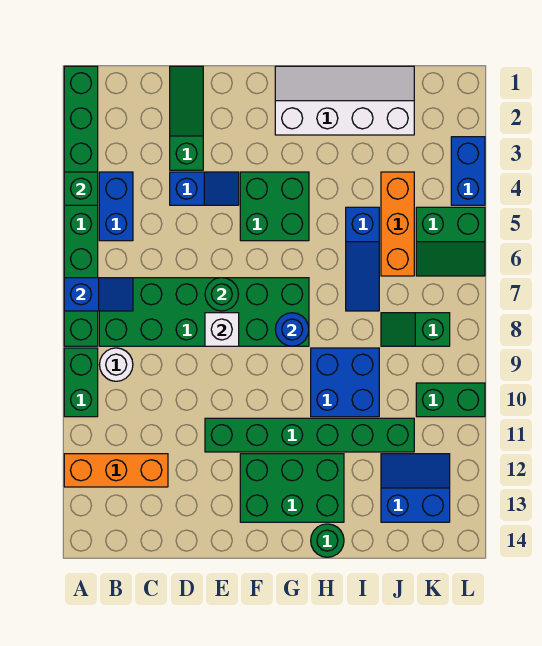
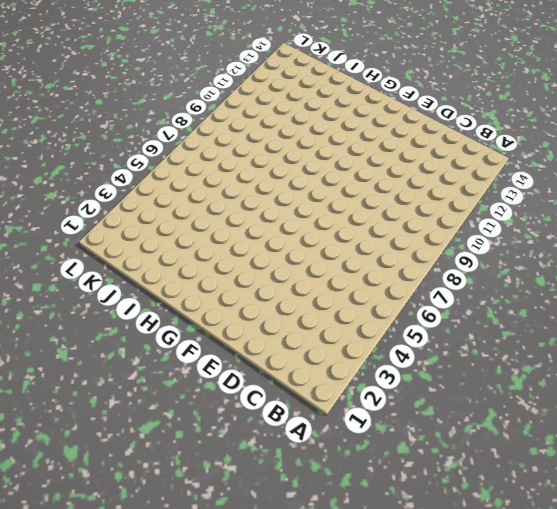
none -> green 1x8 brick [64,66,98,346]
none -> green 1x2 brick [64,348,98,417]
none -> orange 1x3 brick [64,454,168,487]

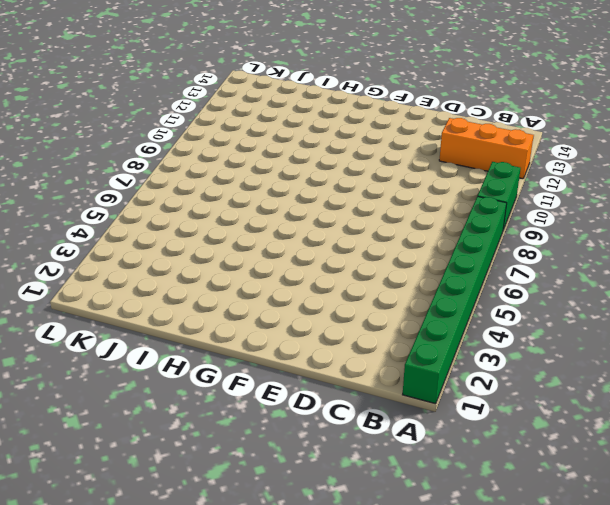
none -> blue 1x2 brick [99,172,133,241]
none -> green 2x6 brick [99,278,309,346]
none -> white 1x1 round brick [99,348,133,381]

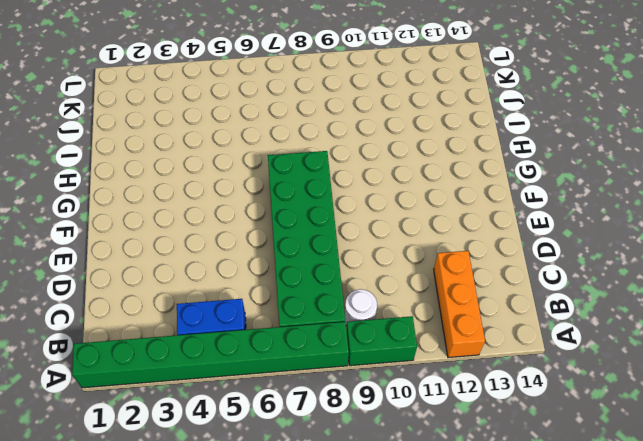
none -> green 1x3 slope [170,66,203,170]
none -> blue 1x2 slope [170,172,239,205]
none -> green 1x6 brick [205,418,414,452]

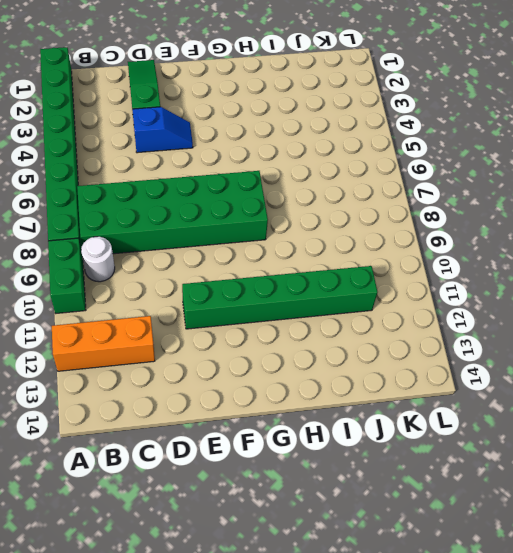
none -> blue 1x2 brick [99,172,133,241]
none -> green 2x2 brick [240,172,309,241]
none -> green 2x3 brick [240,454,344,522]

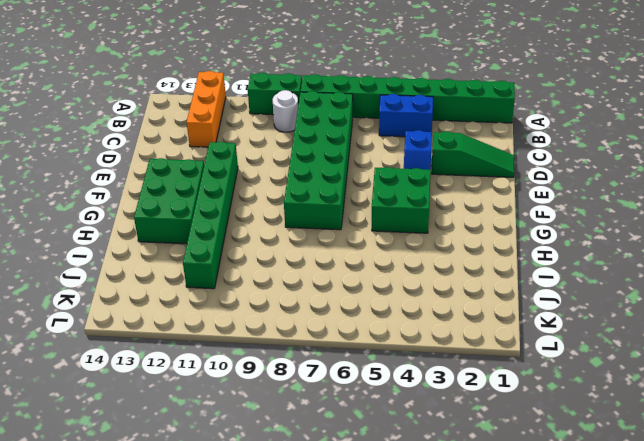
none -> white 2x4 slope [275,66,414,135]
none -> blue 2x2 brick [311,348,379,417]
none -> green 1x1 round brick [311,524,344,557]

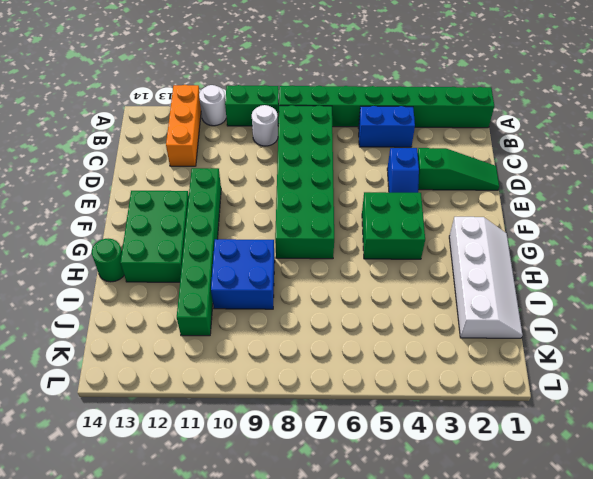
white 1x1 round brick [199,85,226,126] -> none
none -> blue 1x3 slope [346,207,379,311]
none -> orange 1x3 brick [381,172,414,276]
none -> green 1x2 slope [381,313,450,346]

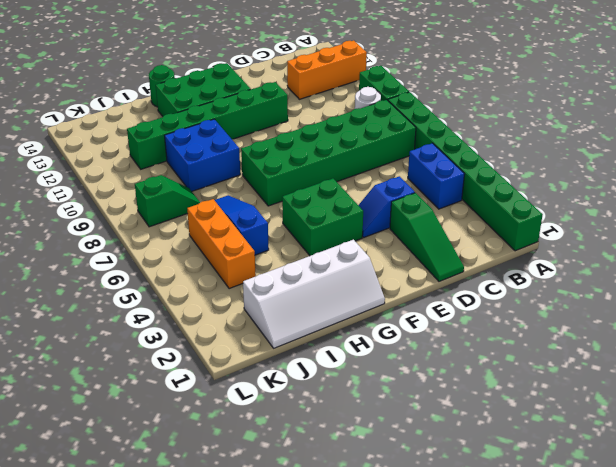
none -> blue 2x2 slope [381,454,450,522]
none -> green 2x2 slope [416,207,485,276]
none -> green 1x2 brick [416,383,485,417]

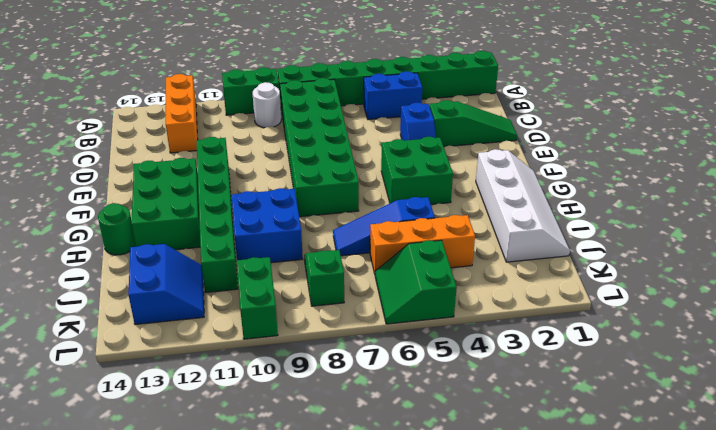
none -> blue 1x2 brick [451,137,485,205]
none -> green 1x1 brick [64,172,98,205]
none -> blue 1x2 slope [64,278,133,311]

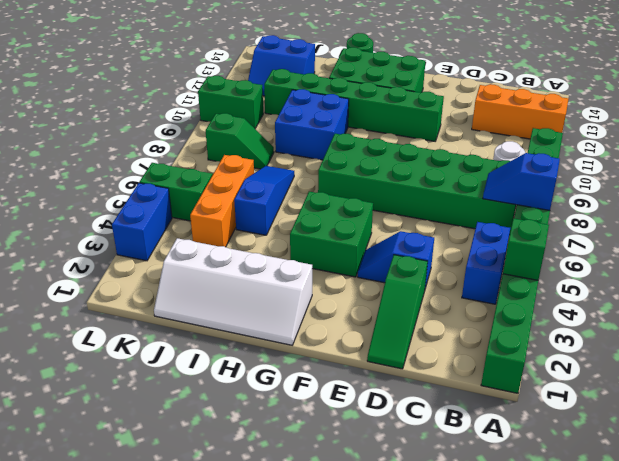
none -> green 1x1 round brick [205,278,238,311]
none -> white 1x1 brick [205,313,239,346]
none -> blue 1x1 round brick [275,313,309,346]

